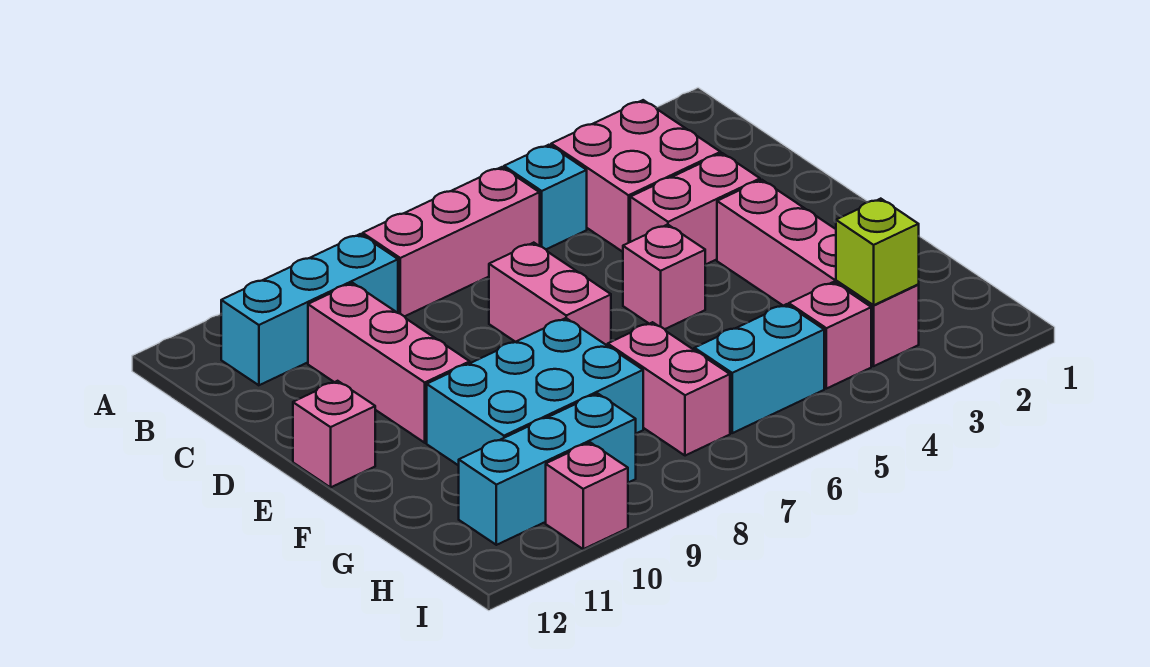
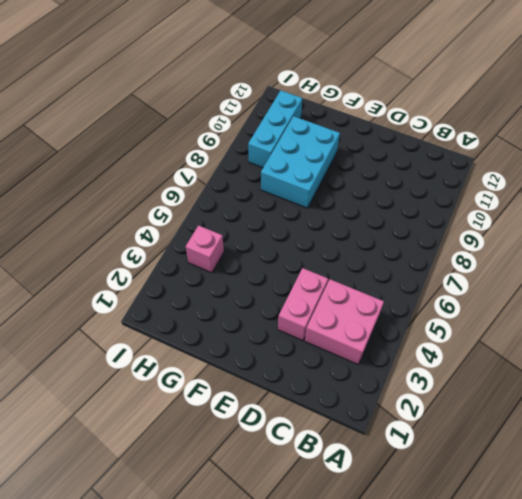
none -> cyan 1x1 brick [504,145,587,249]
none -> pink 1x3 brick [363,167,540,317]
none -> cyan 1x3 brick [221,234,398,385]

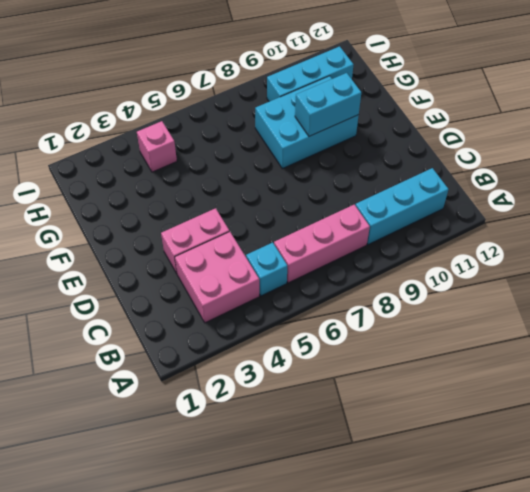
cyan 1x2 brick [295,73,361,136] -> cyan 1x2 brick moved to [694,304,824,433]
none -> pink 1x3 brick [308,283,470,443]
none -> pink 1x2 brick [489,243,611,346]
none -> pink 1x4 brick [717,180,919,366]

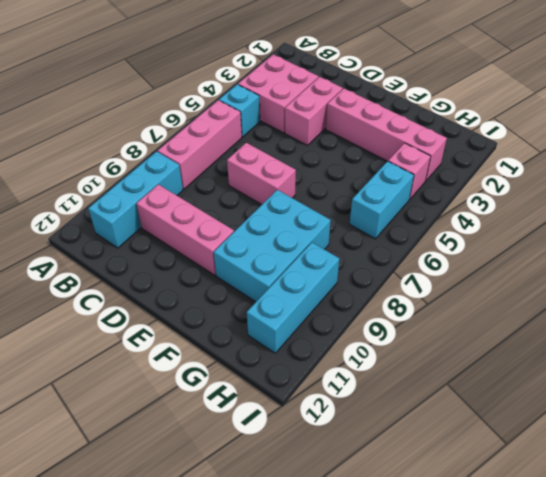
none -> pink 1x1 brick [623,224,705,329]
none -> pink 1x1 brick [293,381,375,487]
none -> pink 1x2 brick [608,322,730,456]

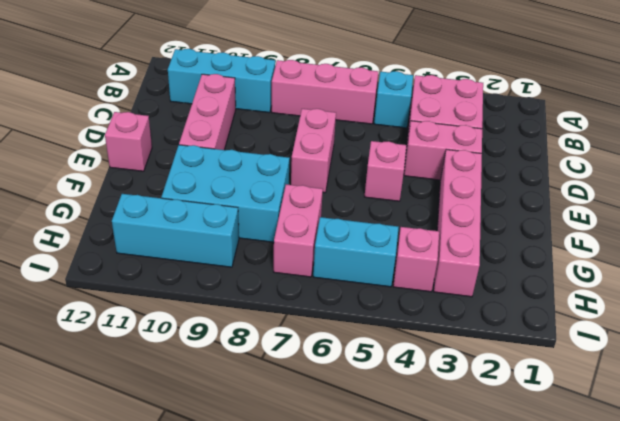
none -> pink 1x1 brick [546,443,628,549]
none -> lime 1x1 brick [836,199,919,305]

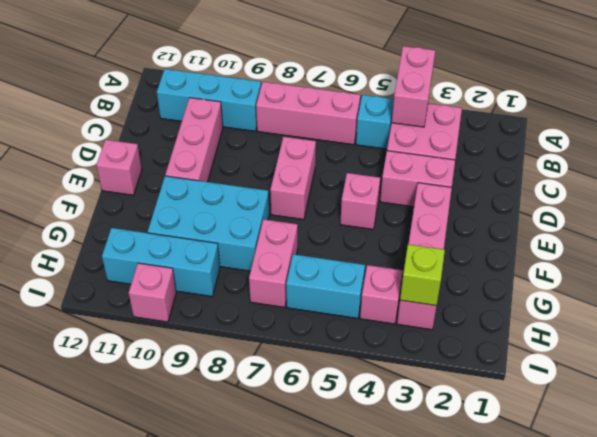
pink 1x2 brick [392,46,435,127] -> none

